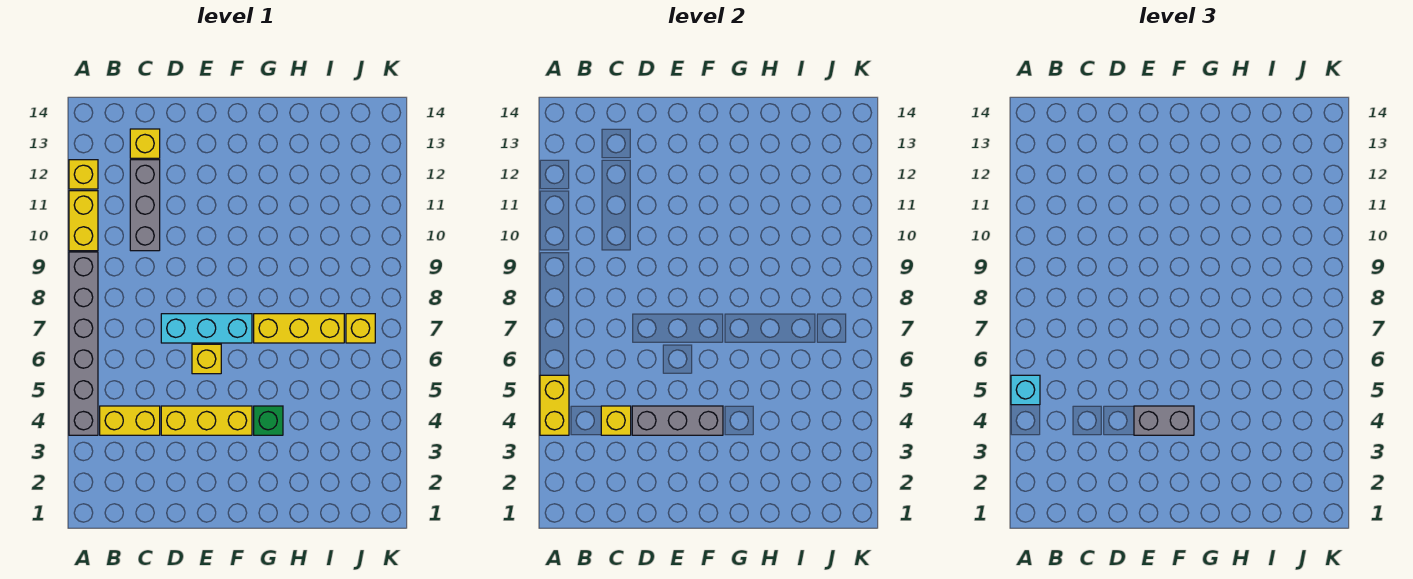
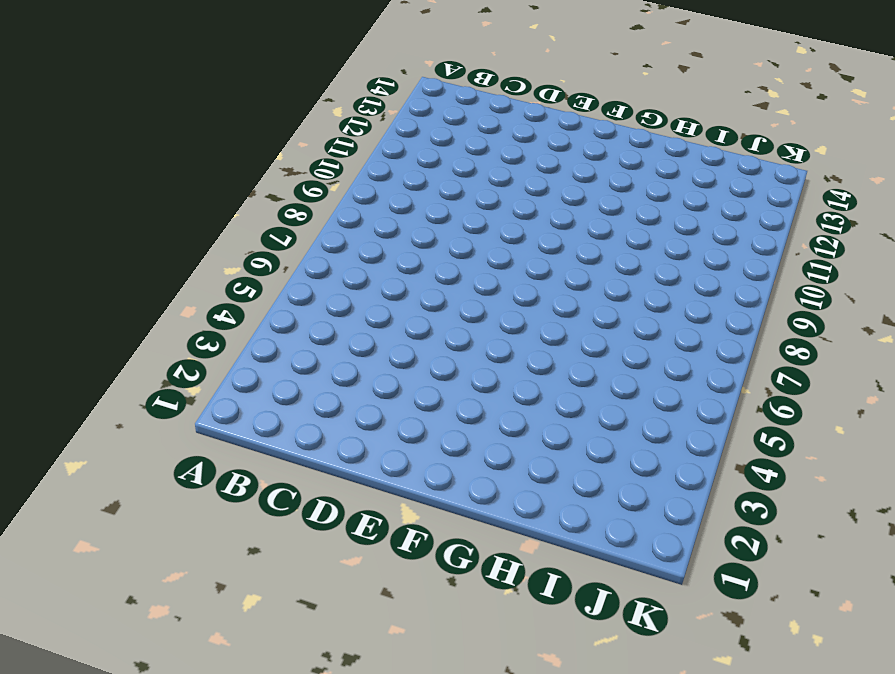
none -> grey 1x6 brick [69,252,98,435]
none -> yellow 1x2 brick [69,191,98,251]
none -> yellow 1x1 brick [69,160,98,189]

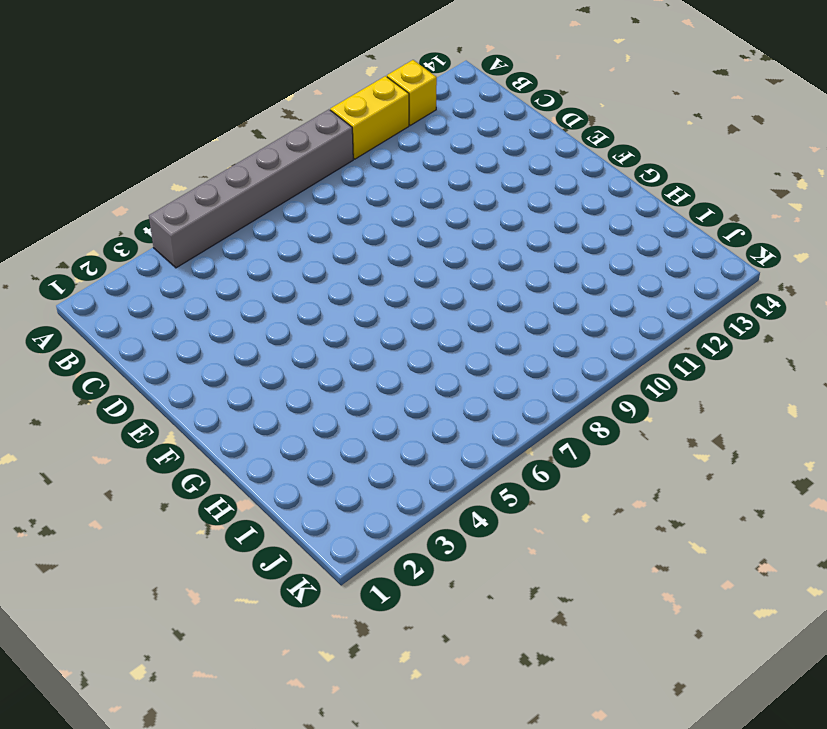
none -> yellow 1x2 brick [100,406,160,435]
none -> grey 1x3 brick [130,160,160,251]
none -> yellow 1x1 brick [130,129,160,158]

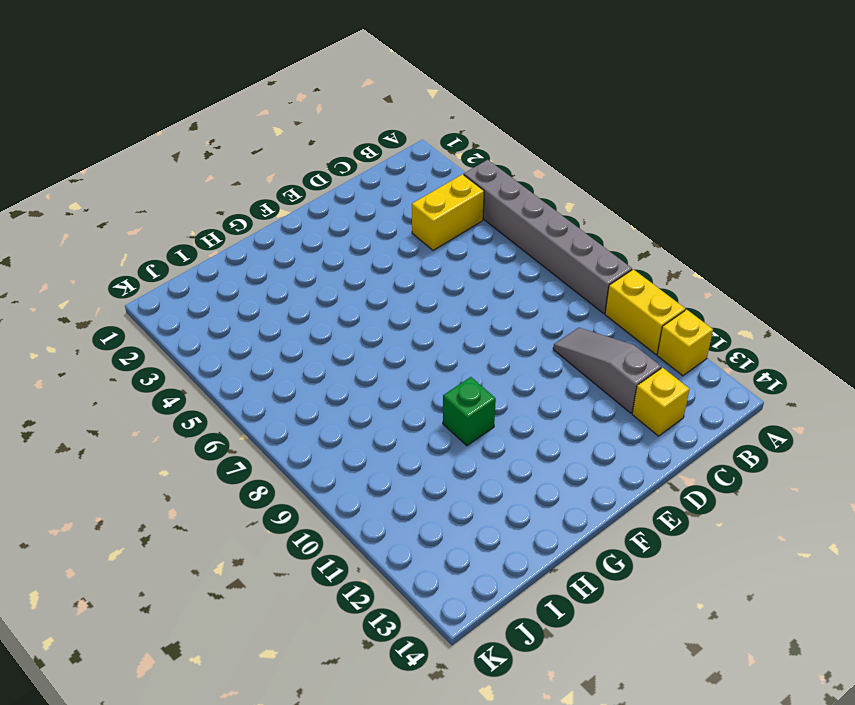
grey 1x3 slope [553,328,661,413] -> grey 1x3 brick [130,160,160,251]
green 1x1 brick [443,377,496,446] -> green 1x1 brick moved to [254,406,283,435]
none -> yellow 1x3 brick [161,406,252,435]
none -> cyan 1x3 brick [161,314,252,343]
none -> yellow 1x1 brick [192,344,221,374]

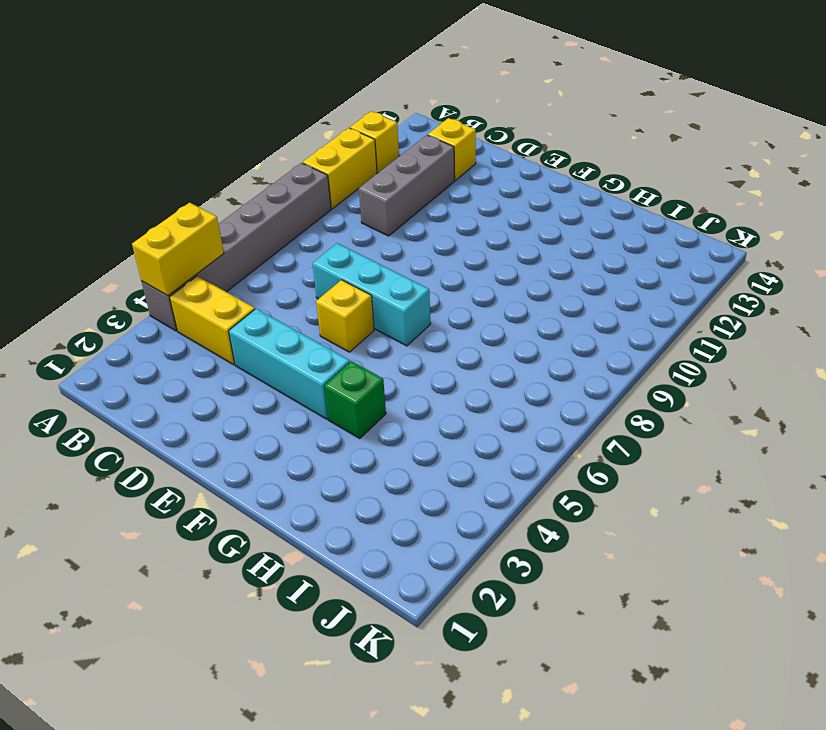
cyan 1x3 brick [229,309,350,419] -> yellow 1x3 brick [161,406,252,435]
none -> yellow 1x3 brick [254,314,344,343]
none -> yellow 1x1 brick [346,314,375,343]
none -> yellow 1x1 brick [601,406,631,435]

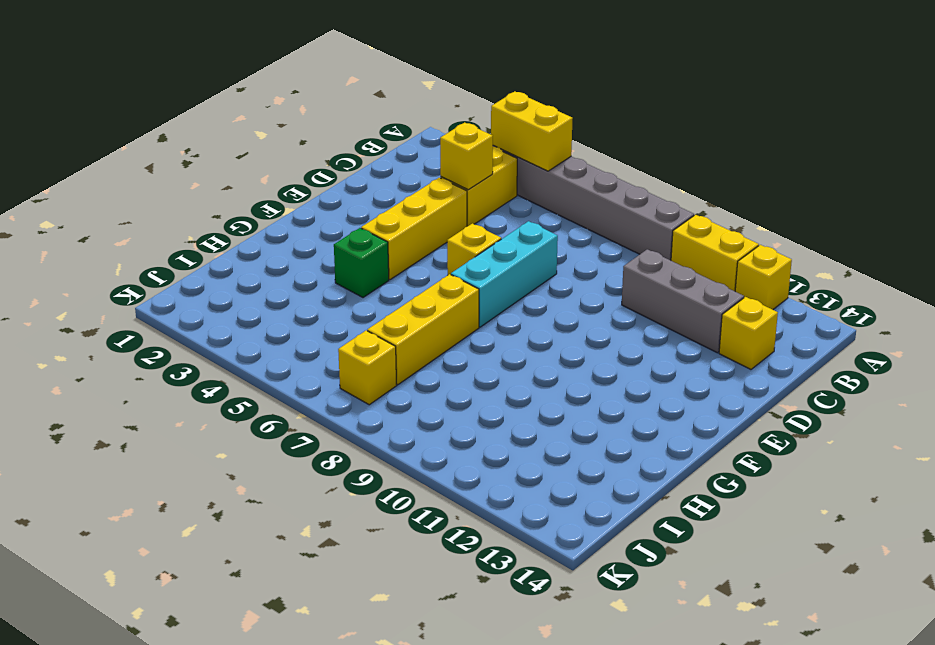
none -> grey 1x3 brick [632,406,723,435]
none -> cyan 1x1 brick [1011,375,1040,405]
none -> grey 1x2 brick [1134,406,1194,435]

